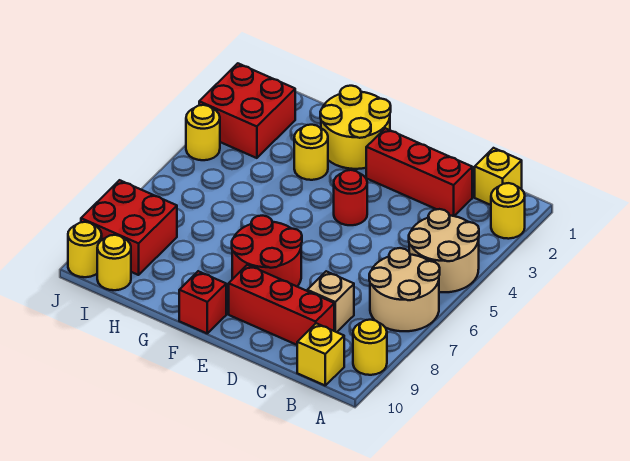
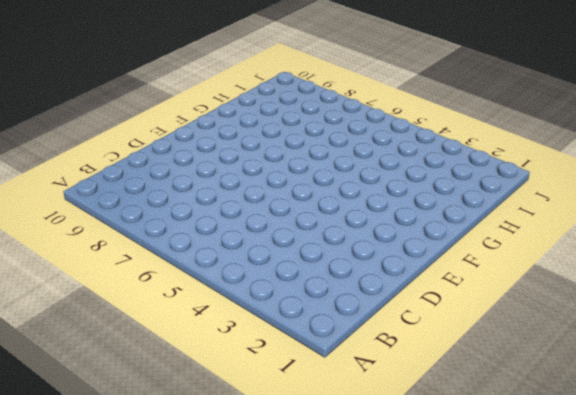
none -> yellow 1x1 round brick [491,183,525,239]
none -> tan 2x2 round brick [409,209,479,292]
none -> tan 2x2 round brick [369,248,440,331]

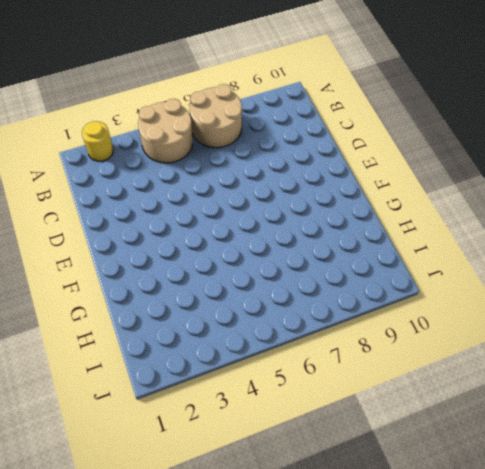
none -> yellow 1x1 round brick [353,320,387,375]
none -> yellow 1x1 brick [474,148,522,205]
none -> yellow 1x1 brick [297,323,344,385]

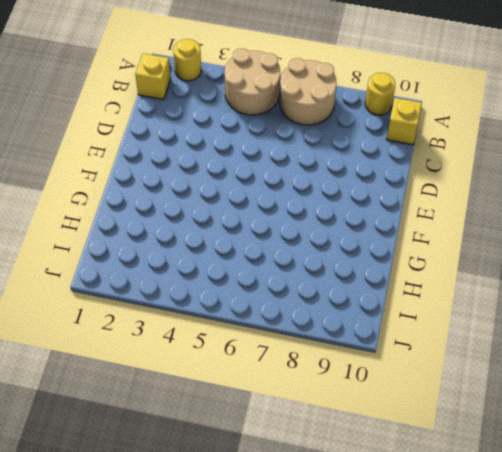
none -> red 1x3 brick [366,128,472,216]
none -> tan 1x1 brick [307,271,354,332]
none -> red 1x3 brick [229,265,334,345]

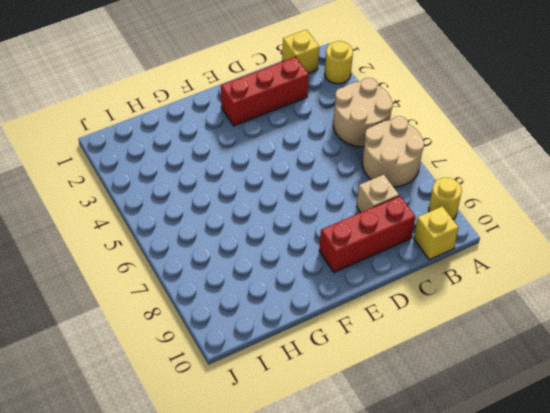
none -> red 1x1 round brick [334,170,367,225]
none -> red 2x2 round brick [232,216,302,286]
none -> yellow 2x2 round brick [320,86,391,169]

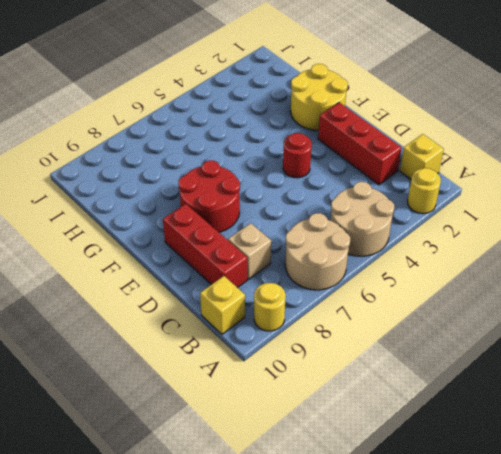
none -> red 1x1 brick [179,271,226,333]
none -> yellow 1x1 round brick [294,125,328,180]
none -> red 2x2 brick [199,63,295,158]

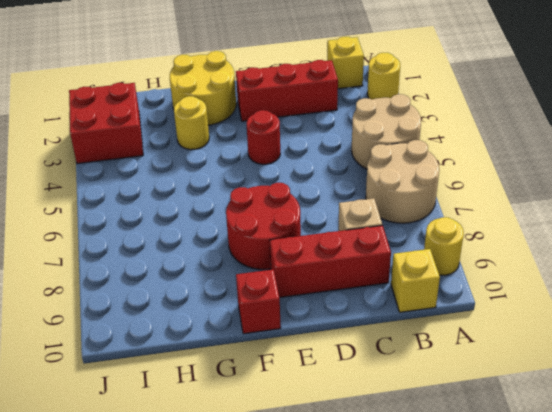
none -> red 2x2 brick [81,180,177,275]
none -> yellow 1x1 round brick [97,235,131,290]
none -> yellow 1x1 round brick [186,105,220,160]

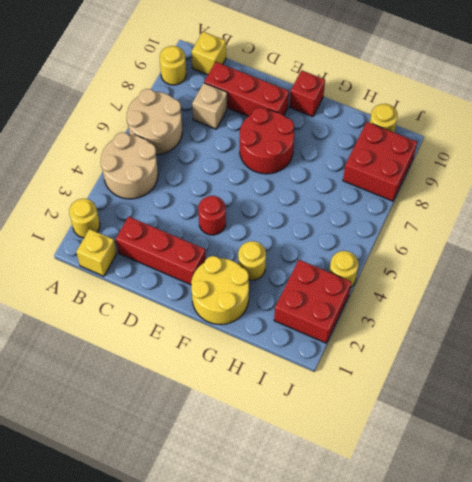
none -> yellow 1x1 round brick [68,222,102,277]

